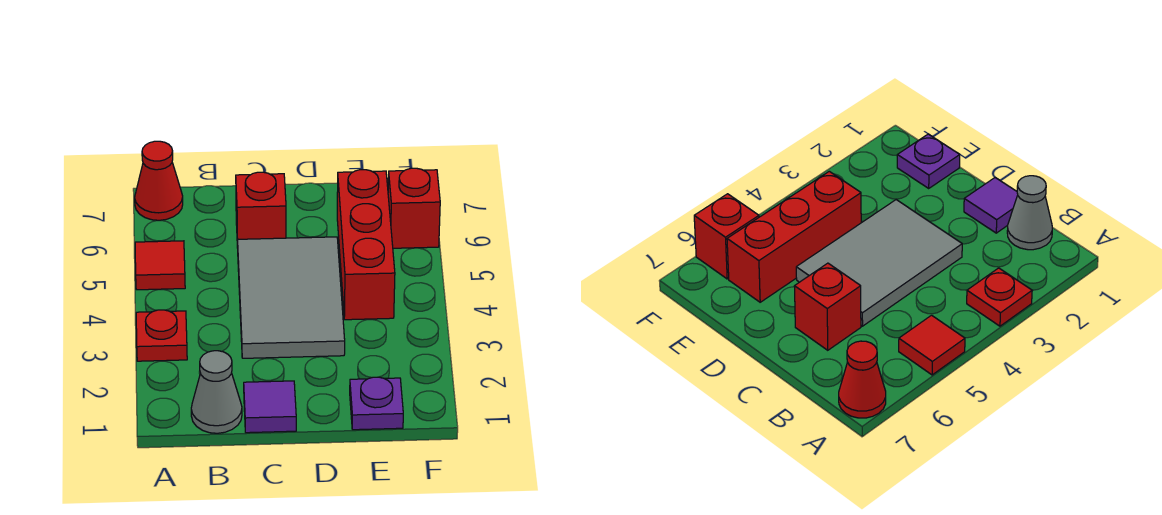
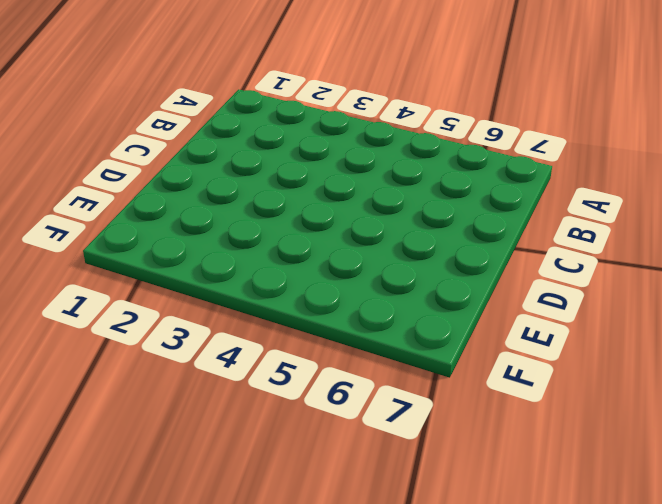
none -> red 1x1 plate [136,310,187,361]
none -> red 1x1 tile [135,241,185,290]

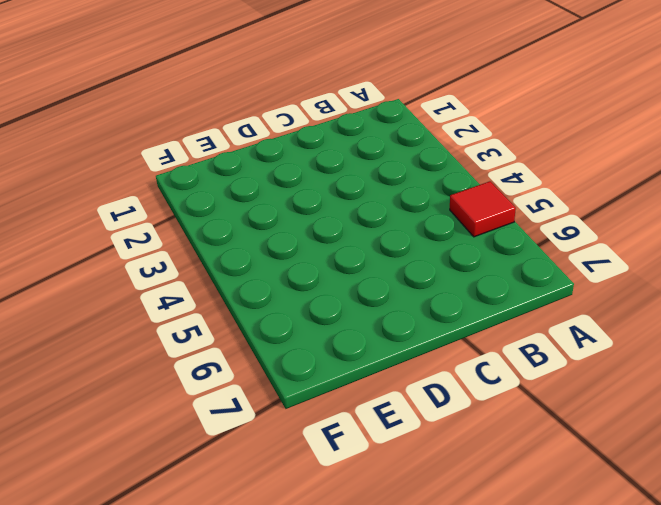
none -> red 1x1 plate [136,310,187,361]
none -> red 1x1 cone [135,141,183,220]

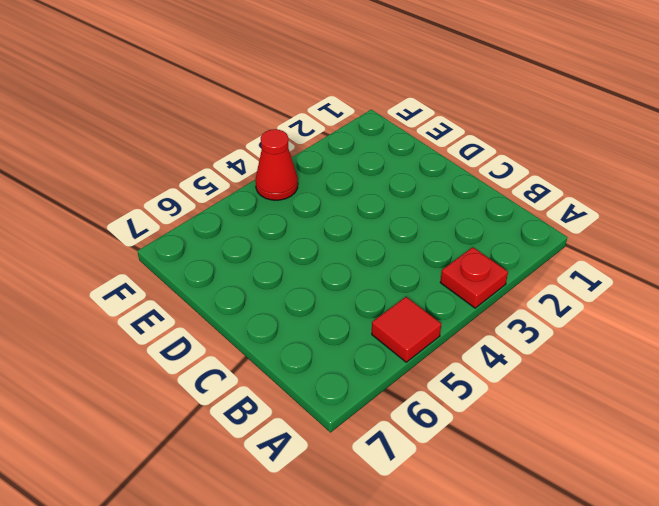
red 1x1 cone [255,129,298,200] -> red 1x1 cone moved to [135,141,183,220]
none -> grey 1x1 cone [191,351,242,433]
none -> purple 1x1 tile [244,381,296,433]

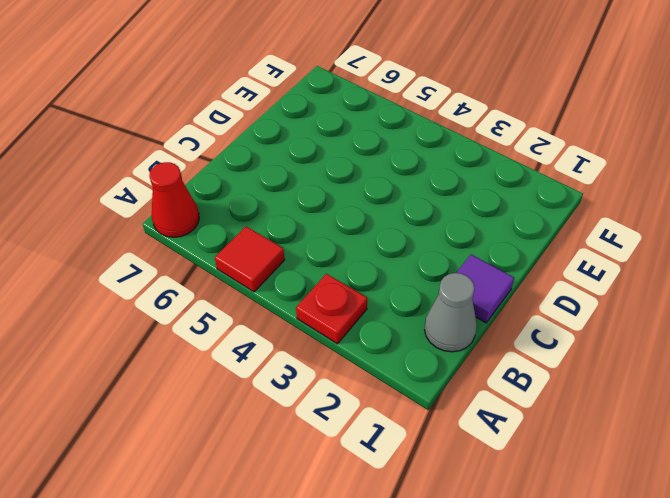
none -> grey 2x3 tile [238,237,345,358]
none -> red 1x1 brick [236,172,286,248]

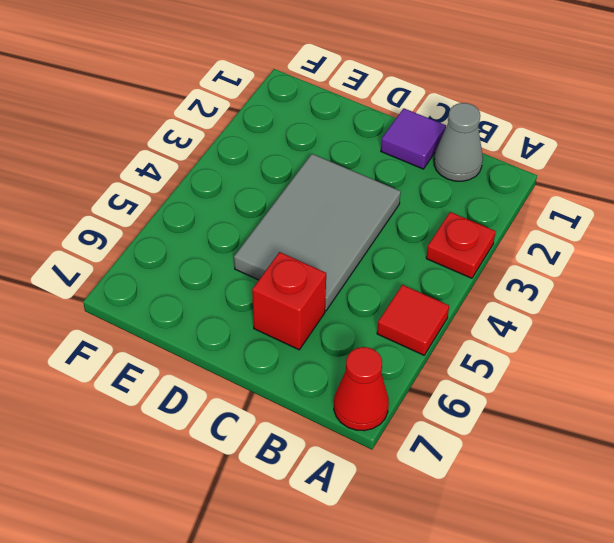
none -> purple 1x1 plate [350,377,403,430]
none -> red 1x3 brick [337,170,395,320]

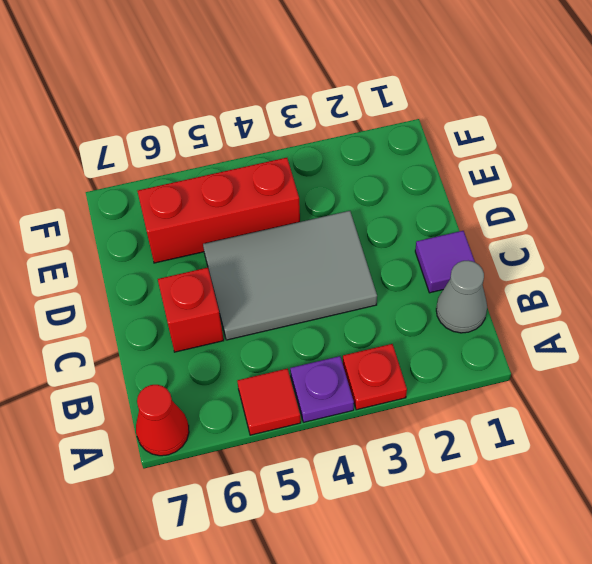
purple 1x1 plate [290,356,354,422] -> purple 1x1 plate moved to [350,377,403,430]
none -> red 1x1 brick [388,168,440,248]

